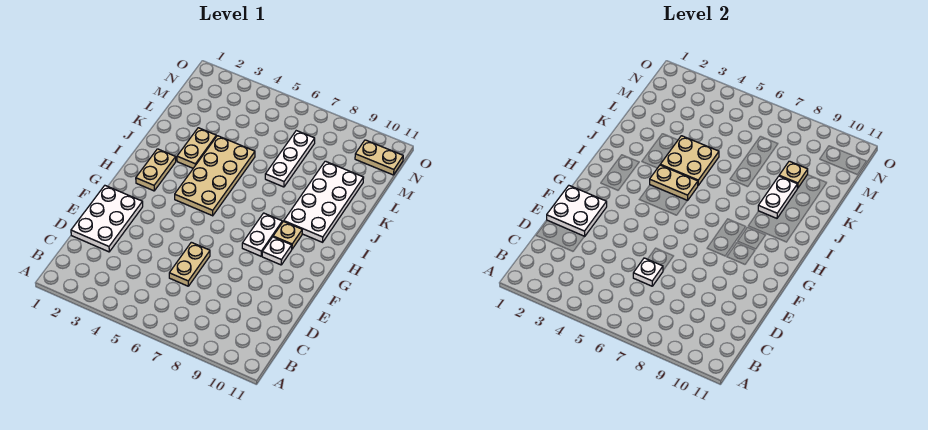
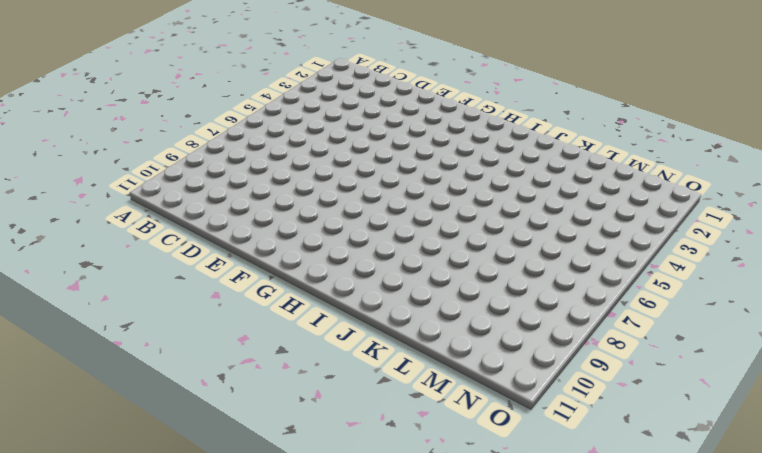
none -> white 2x3 plate [71,186,143,252]
none -> tan 1x2 plate [169,242,210,286]
none -> white 1x2 plate [242,213,282,256]

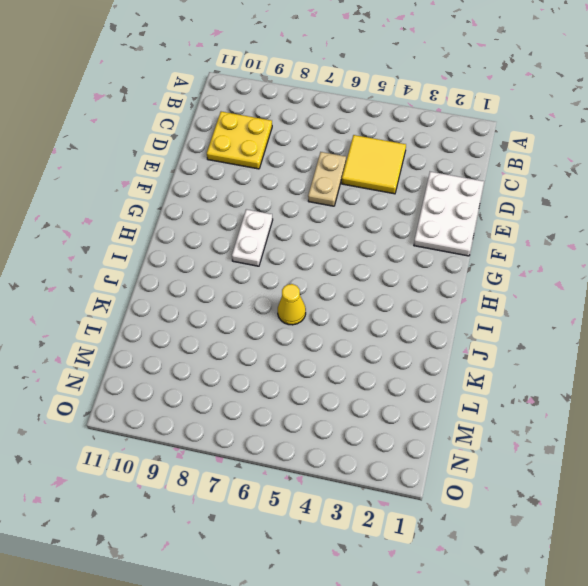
yellow 2x2 tile [342,135,406,194] -> none
yellow 2x2 plate [207,112,272,169] -> none
yellow 1x1 cone [278,284,306,325] -> none
none -> white 1x1 plate [262,237,292,265]
none -> tan 1x2 plate [136,149,176,191]
none -> tan 2x4 plate [175,136,255,216]

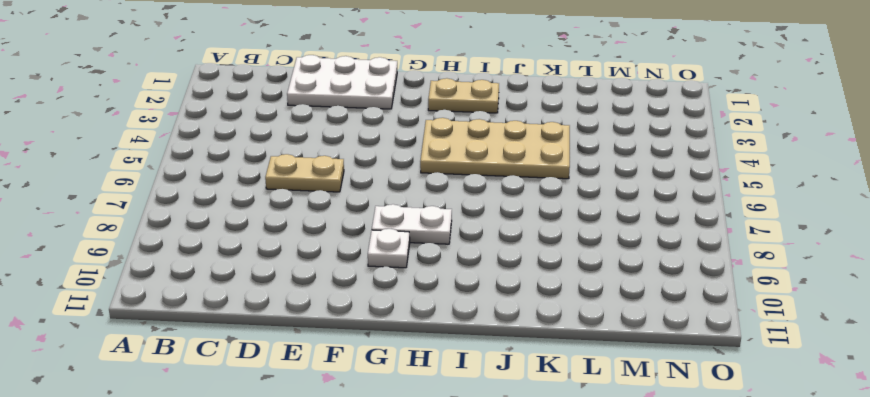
none -> tan 1x1 plate [273,221,302,249]
none -> white 2x4 plate [284,161,364,242]
none -> tan 1x2 plate [177,128,216,168]

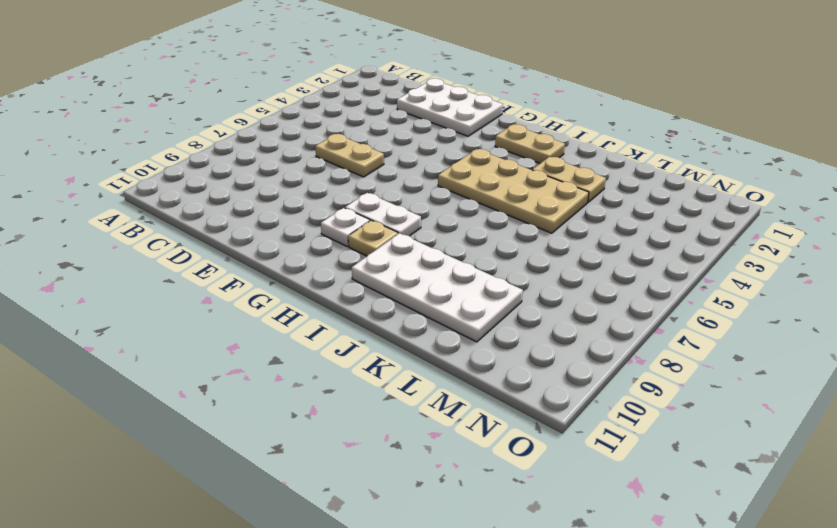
none -> white 1x3 plate [265,131,315,187]
none -> tan 1x2 plate [355,140,403,175]
none -> white 1x1 plate [633,258,663,286]

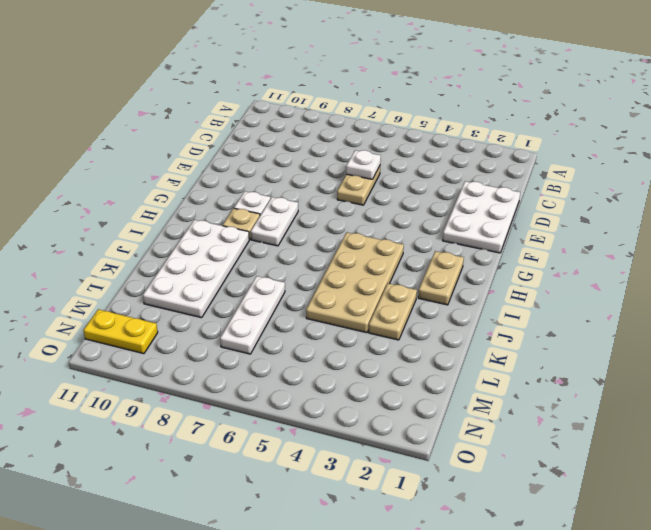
yellow 1x2 plate [84,309,158,354] -> tan 1x2 plate [355,140,403,175]
none -> white 2x2 plate [547,186,607,237]
none -> tan 1x2 plate [650,165,698,200]
none -> tan 2x2 plate [660,136,719,185]

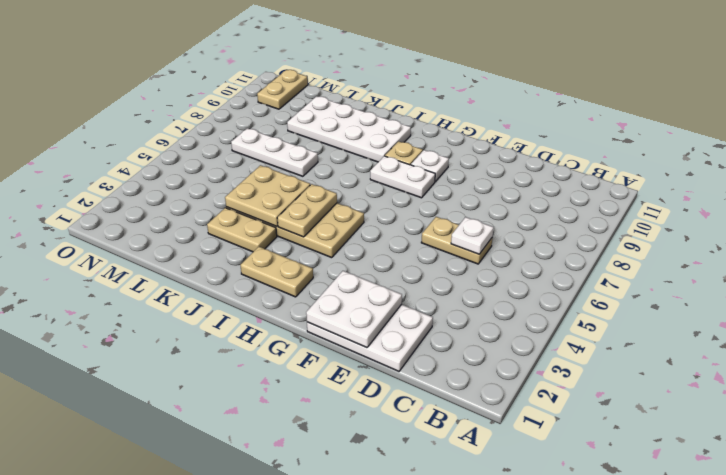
none -> white 1x2 plate [758,176,798,218]
none -> tan 1x1 plate [779,161,808,188]

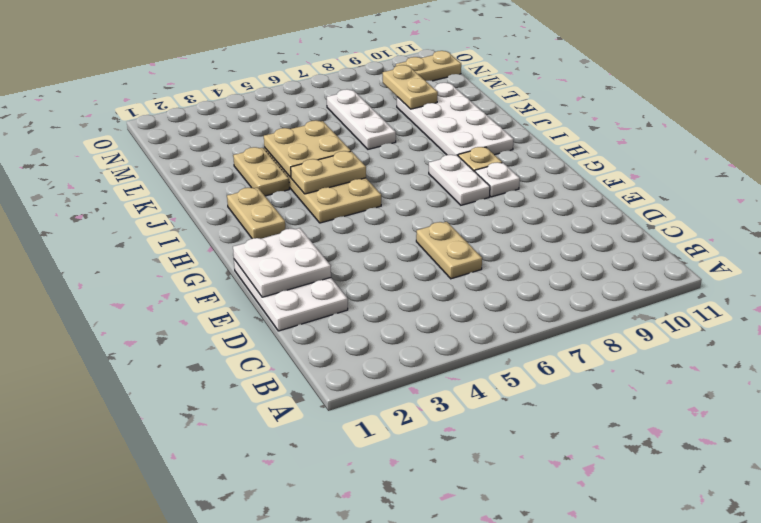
tan 1x2 plate [383,65,438,109] -> tan 1x1 plate [779,161,808,188]
none -> white 1x1 plate [633,258,663,286]
none -> white 1x2 plate [758,176,798,218]

